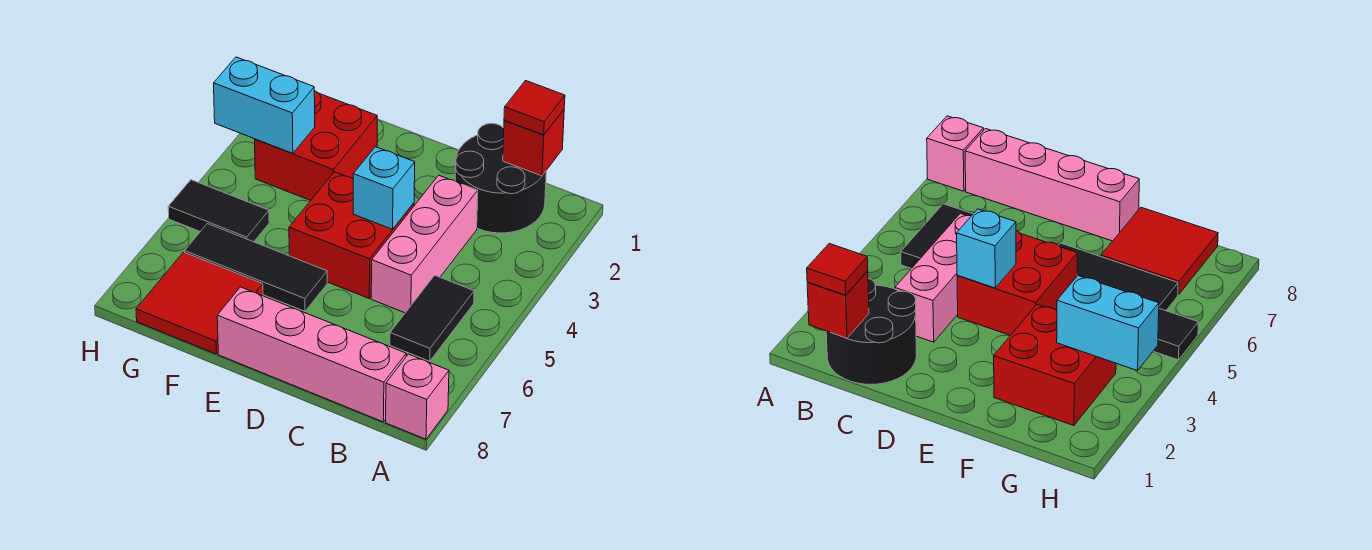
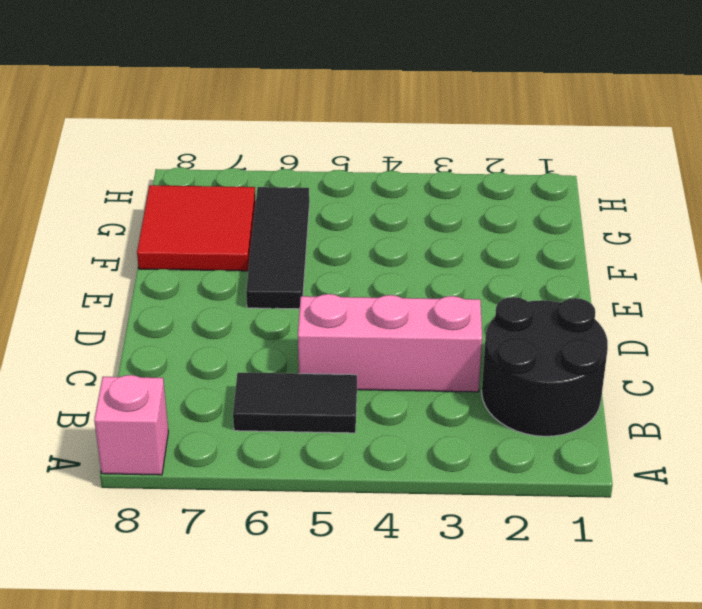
none -> pink 1x4 brick [217,287,406,422]
none -> red 2x2 brick [289,172,414,298]
none -> red 2x2 brick [255,91,377,201]

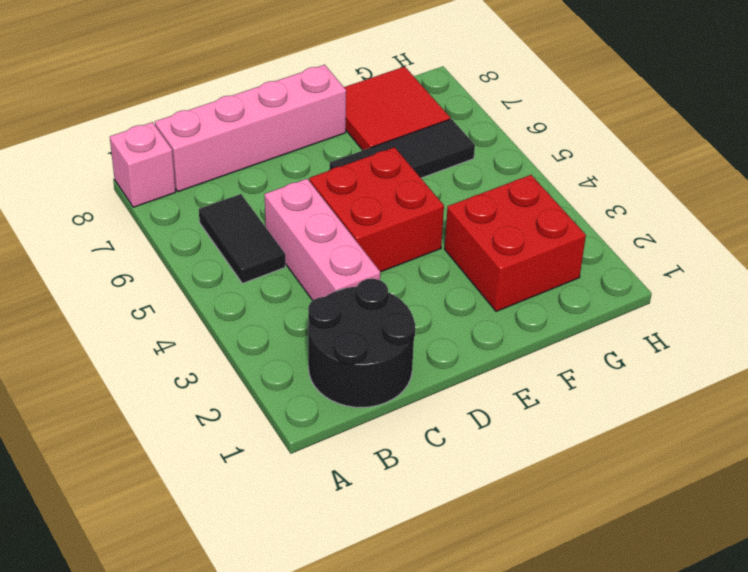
none -> black 1x2 tile [168,180,269,242]
none -> red 1x1 brick [503,110,564,176]
none -> cyan 1x1 brick [353,147,415,229]

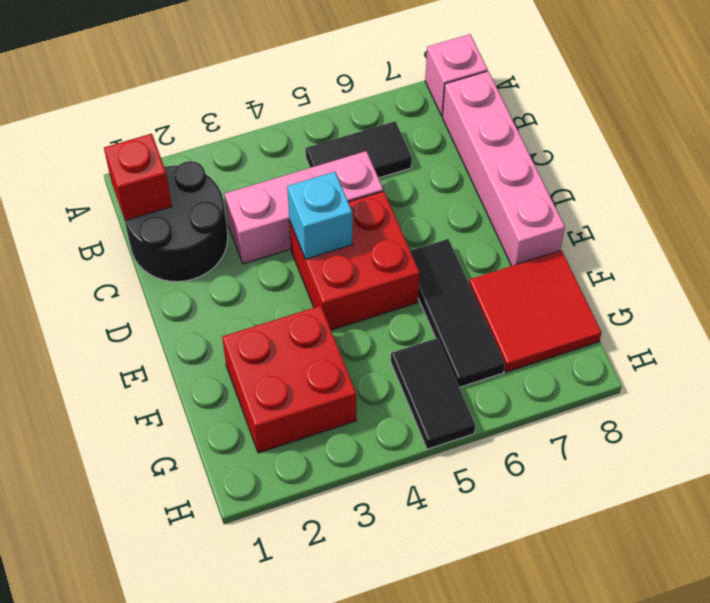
none -> cyan 1x2 brick [214,57,315,153]
none -> red 1x1 tile [504,81,565,135]

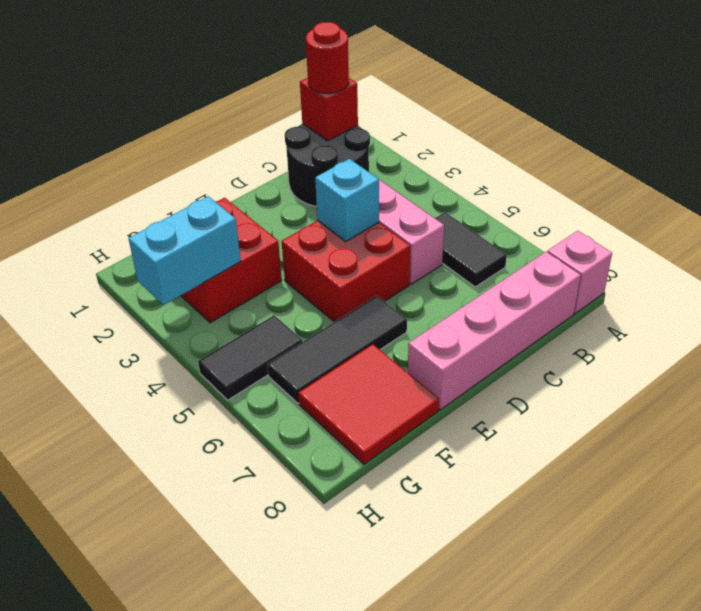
red 1x1 round brick [306,22,349,94] -> red 1x1 tile [504,81,565,135]

